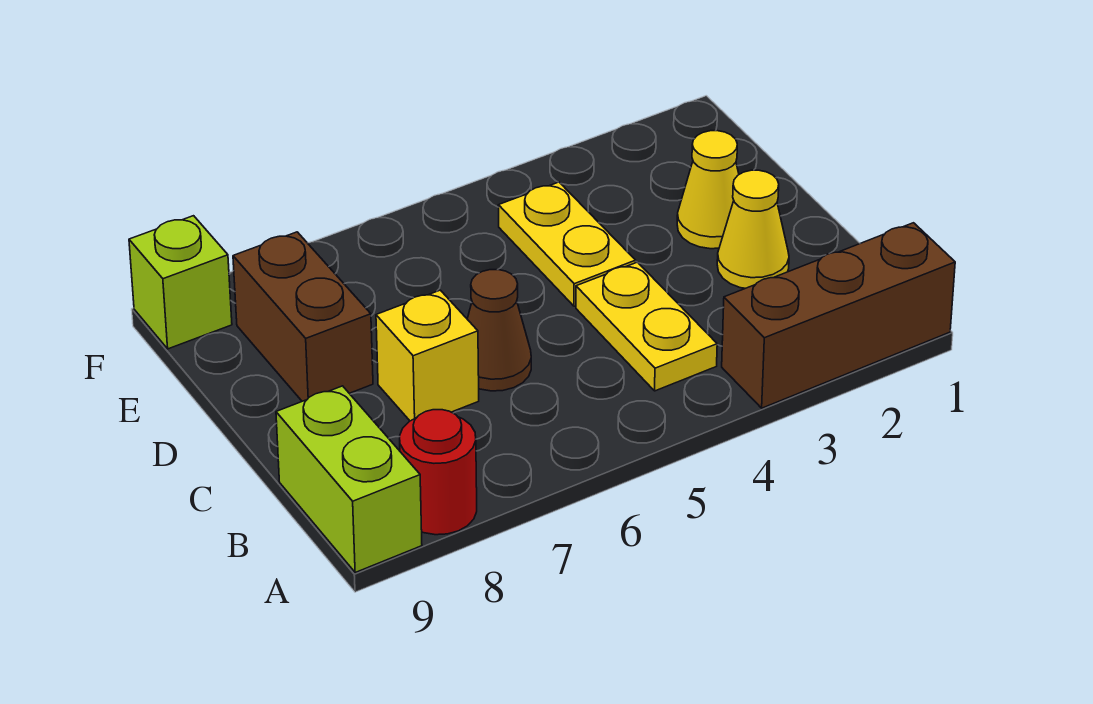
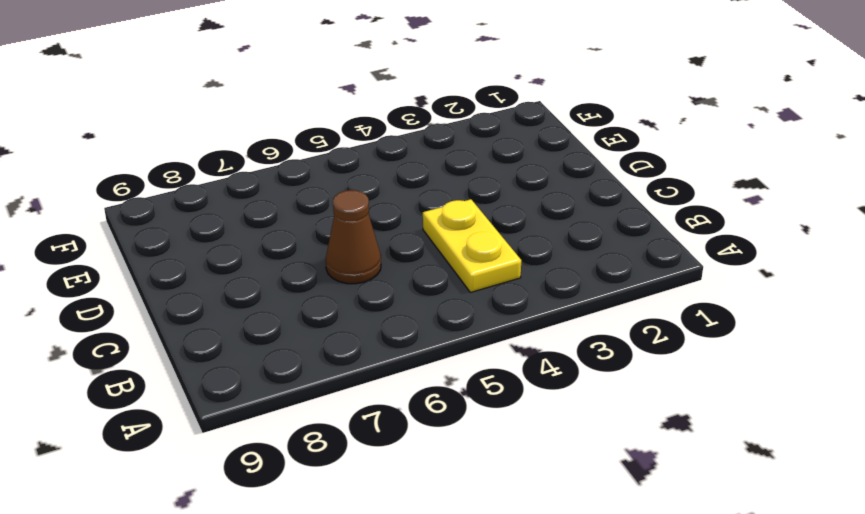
none -> brown 1x3 brick [722,223,955,408]
none -> red 1x1 round brick [400,410,477,535]

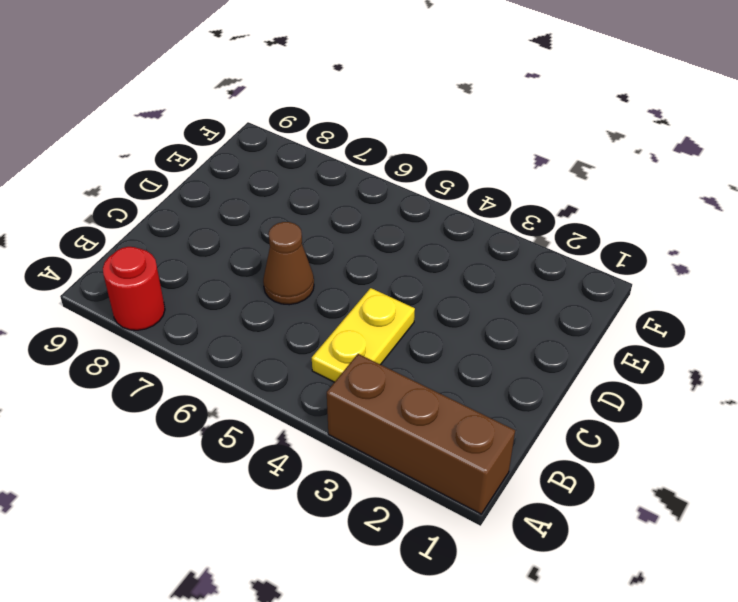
none -> lime 1x2 brick [276,386,422,572]
none -> yellow 1x1 cone [717,170,789,288]

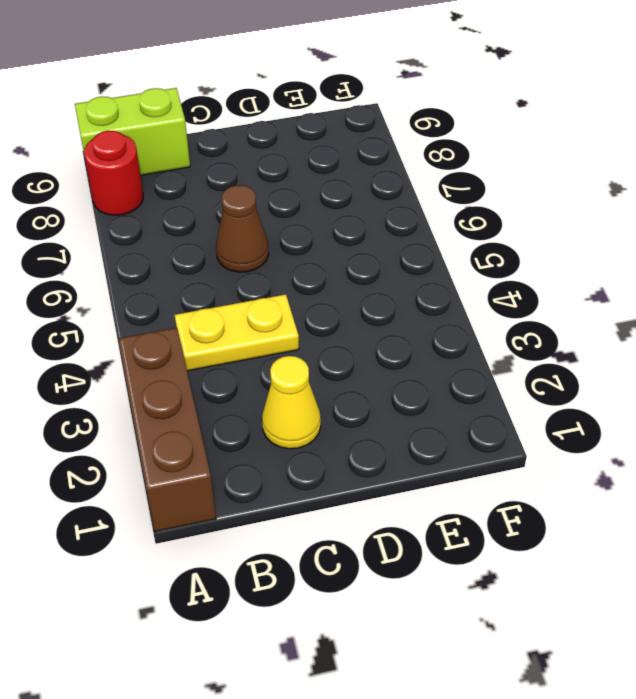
none -> yellow 1x1 brick [376,290,479,421]
none -> yellow 1x1 cone [677,131,739,249]

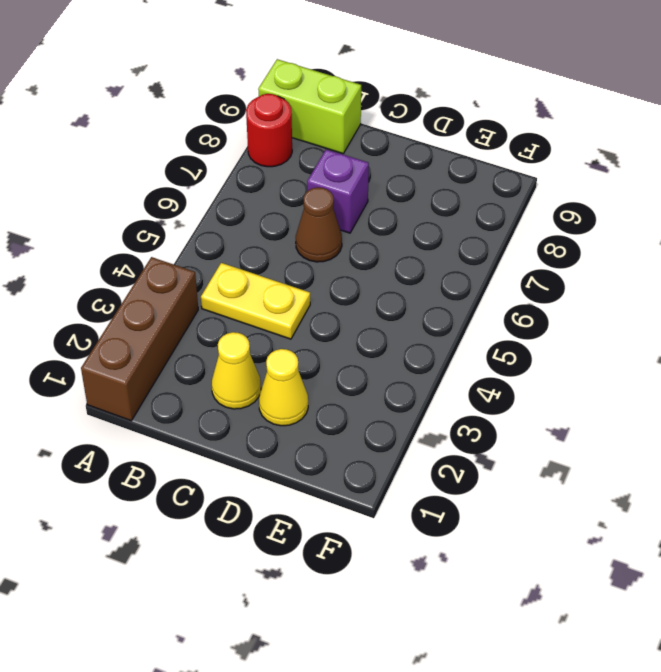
purple 1x1 brick [307,149,369,233] -> yellow 1x1 brick [376,290,479,421]
none -> yellow 1x2 plate [498,182,636,306]
none -> brown 1x2 brick [233,232,373,401]

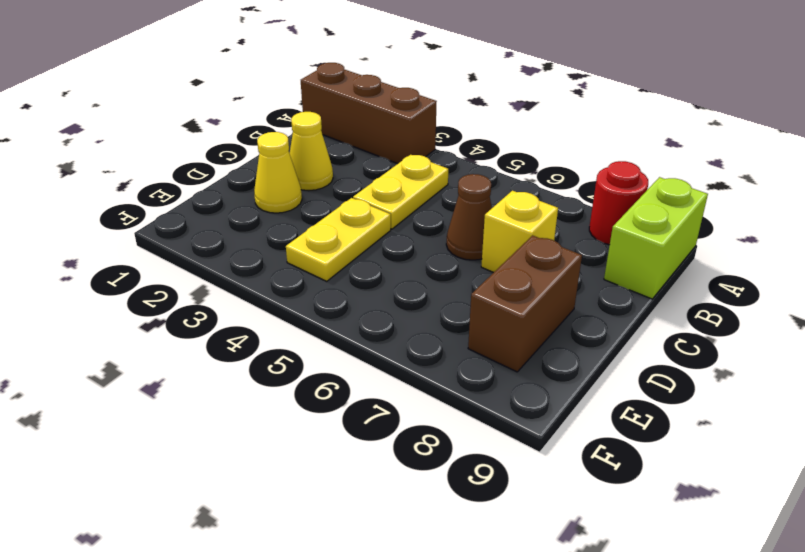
none -> lime 1x1 brick [129,216,232,349]

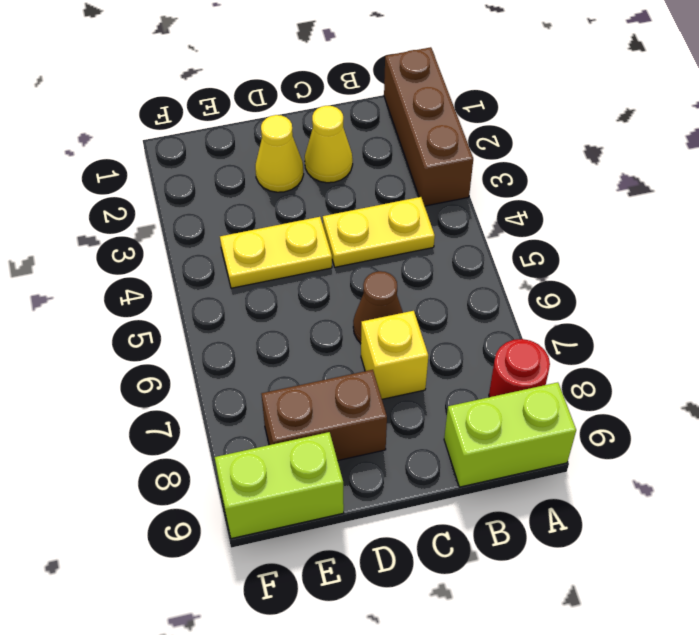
lime 1x2 brick [215,432,344,539] -> lime 1x1 brick [129,216,232,349]

